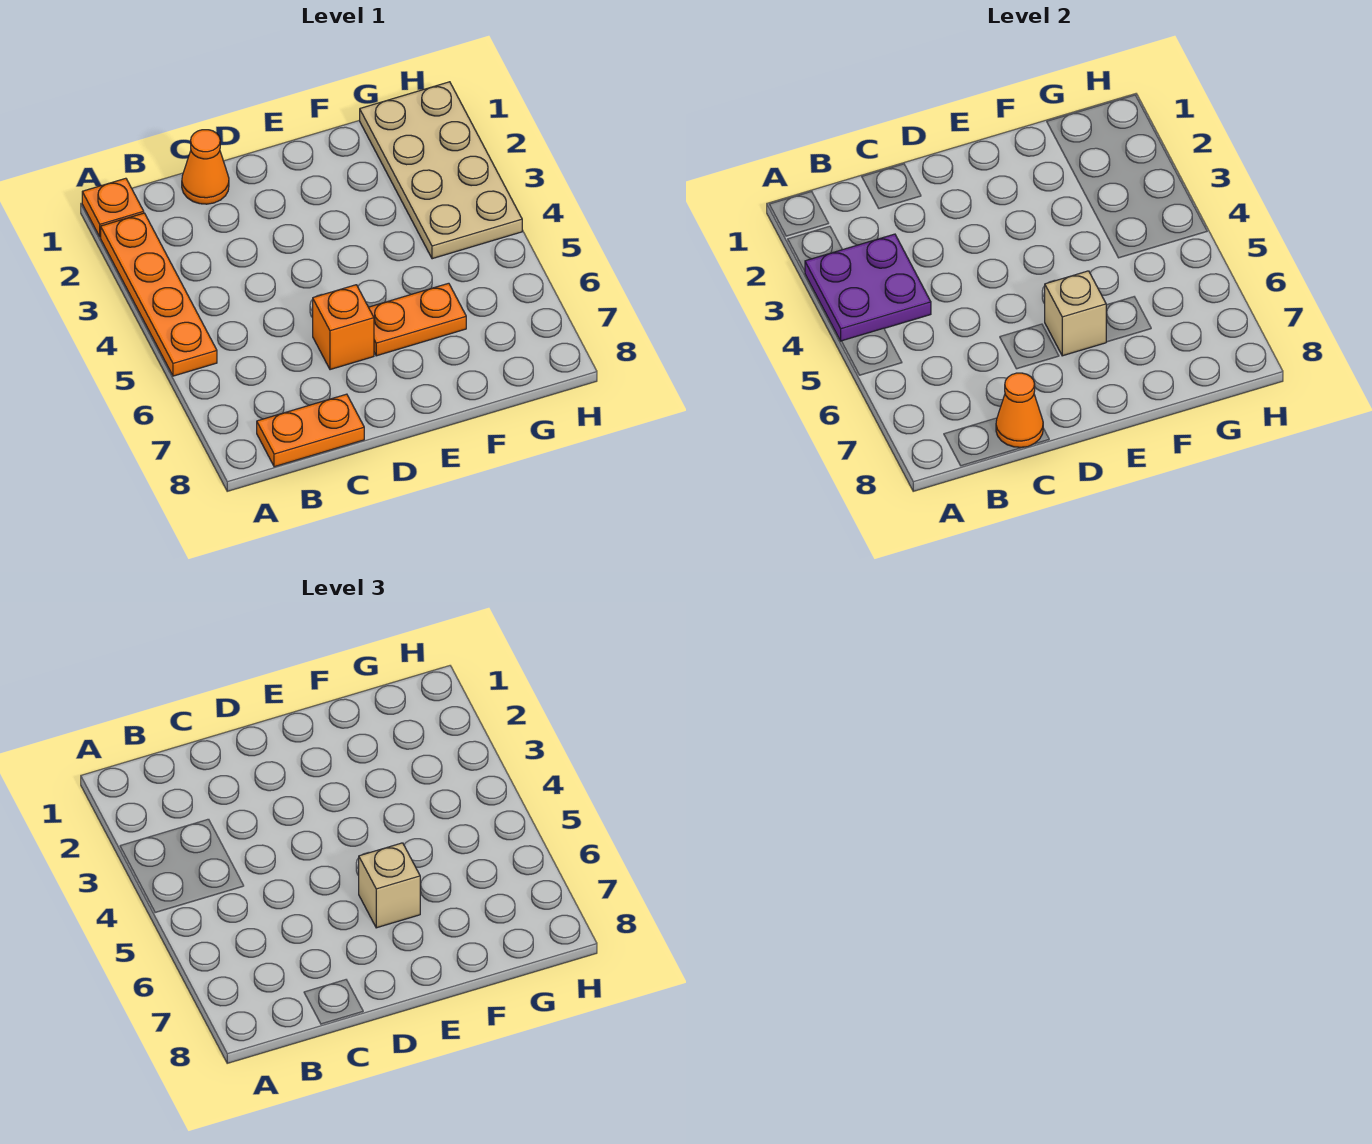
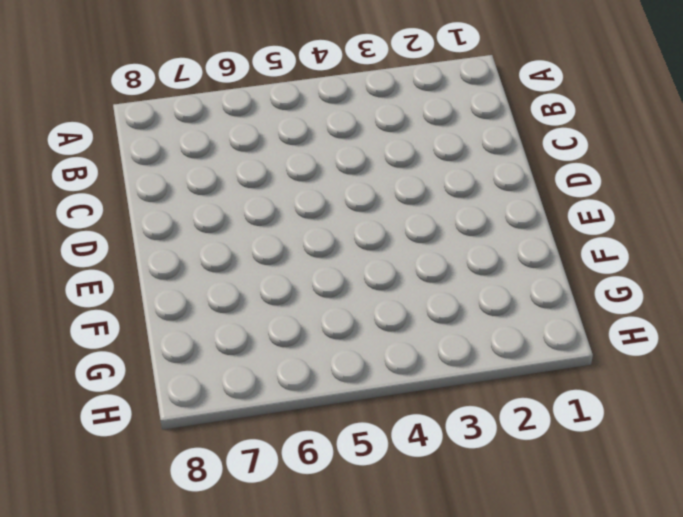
none -> orange 1x1 plate [82,178,144,237]
none -> orange 1x4 plate [101,213,217,376]

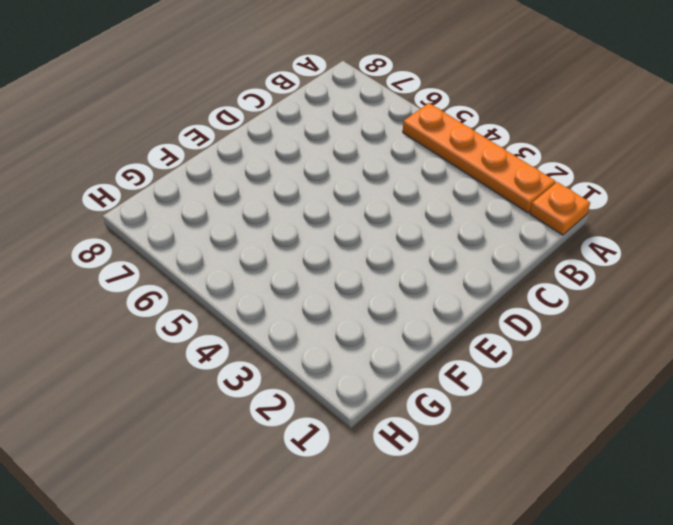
none -> orange 1x2 plate [257,394,364,467]
none -> orange 1x1 cone [182,130,229,204]

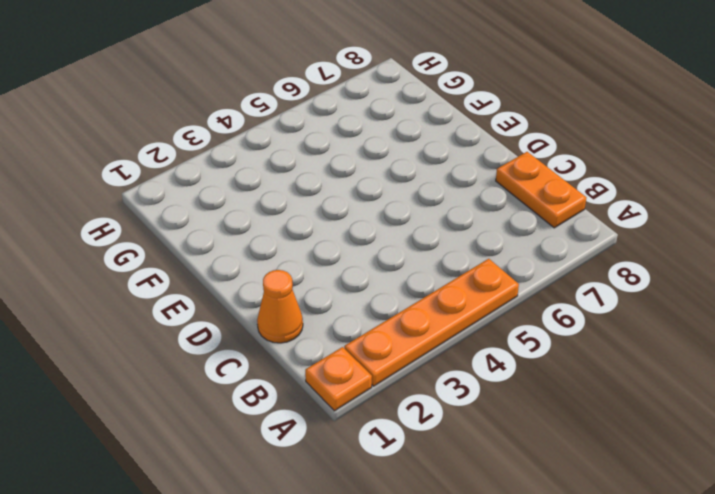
none -> orange 1x1 brick [313,285,374,370]
none -> orange 1x2 plate [369,283,466,356]

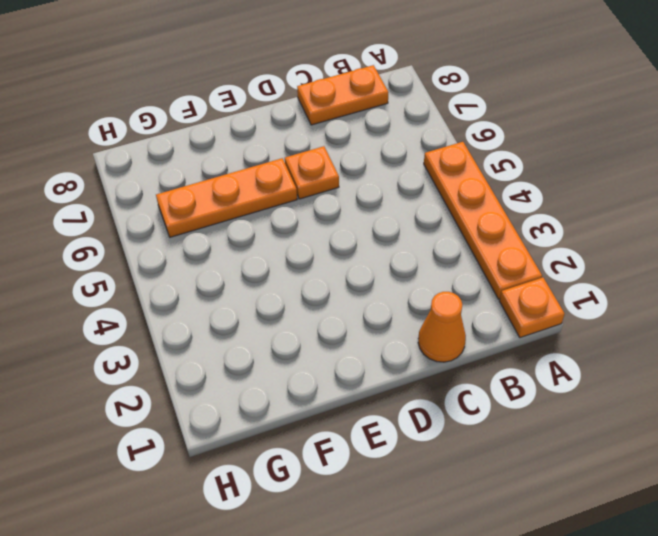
orange 1x1 plate [285,146,339,199] -> orange 1x1 brick [313,285,374,370]
orange 1x3 plate [156,158,297,237] -> orange 1x2 plate [369,283,466,356]
none -> tan 2x4 plate [360,82,522,259]
none -> purple 2x2 plate [805,234,931,341]

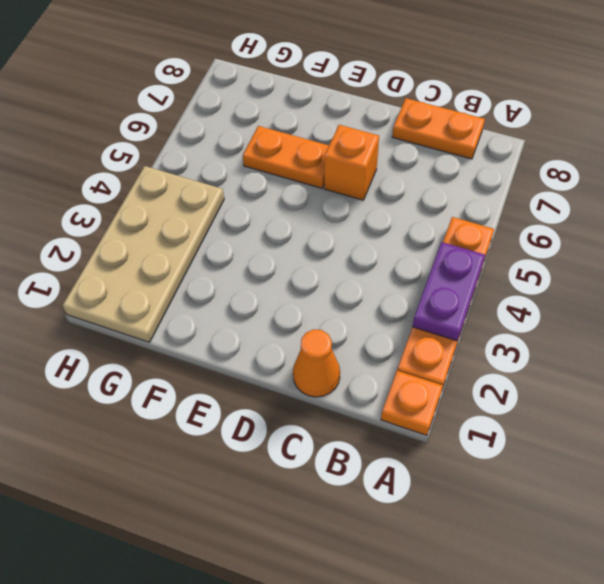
purple 1x2 plate [412,242,485,341] -> purple 2x2 plate [805,234,931,341]
none -> orange 1x1 cone [996,373,1043,447]
none -> tan 1x1 brick [1045,271,1106,356]

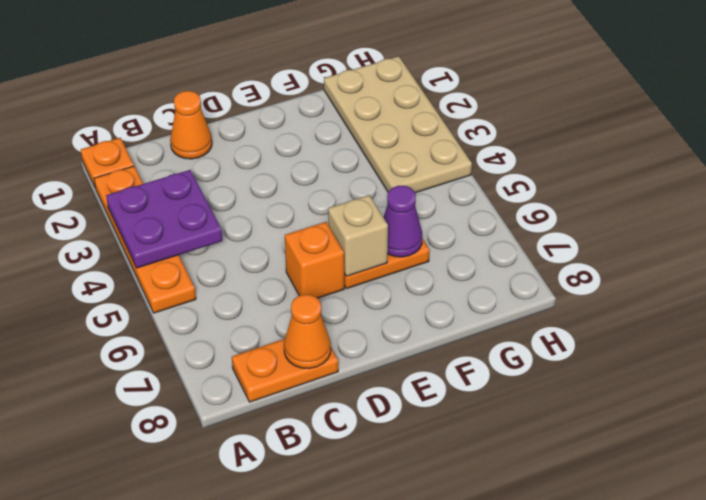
purple 1x1 cone [383,186,422,257] -> none
none -> tan 1x1 brick [359,843,420,928]

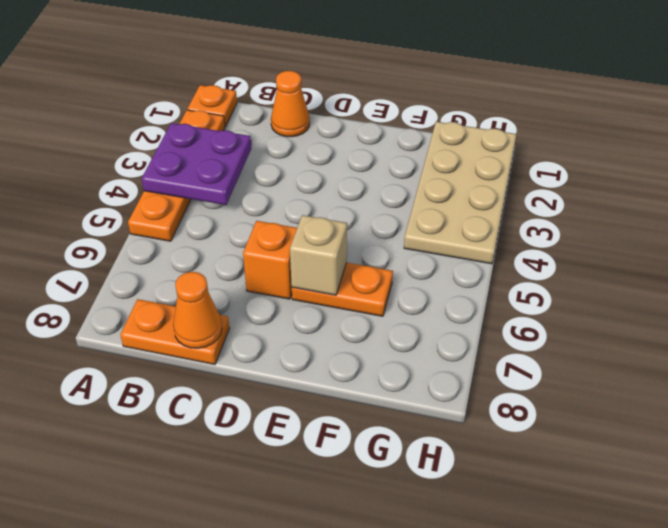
none -> tan 1x1 brick [359,843,420,928]

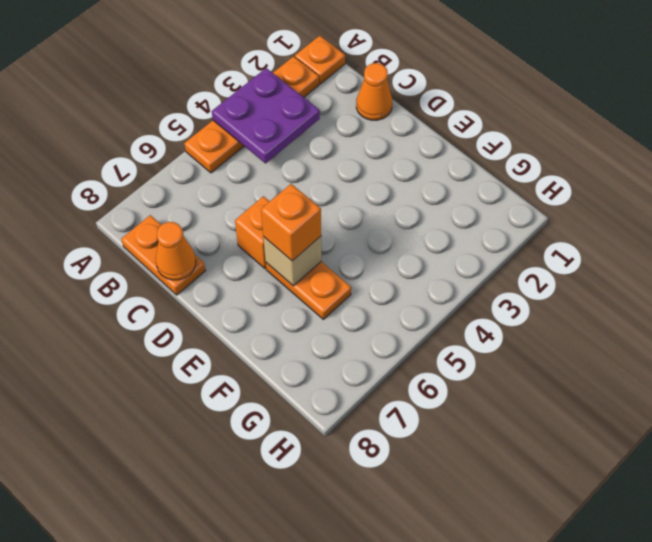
orange 1x1 brick [261,184,321,261] -> tan 1x1 brick [359,843,420,928]
none -> tan 2x4 plate [360,82,522,259]

